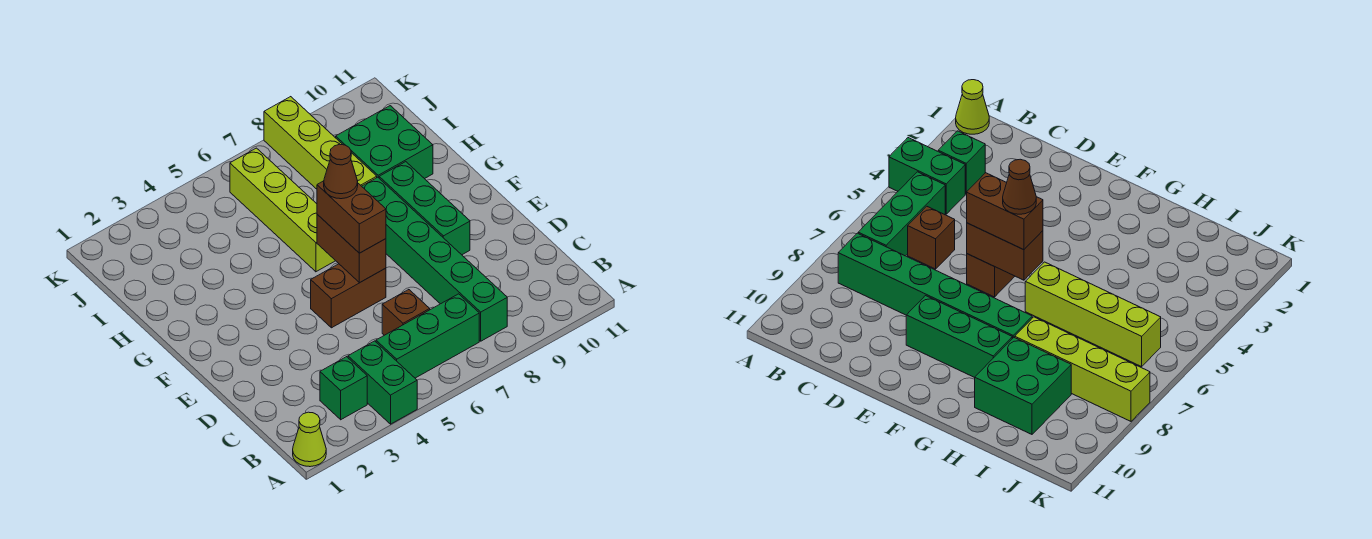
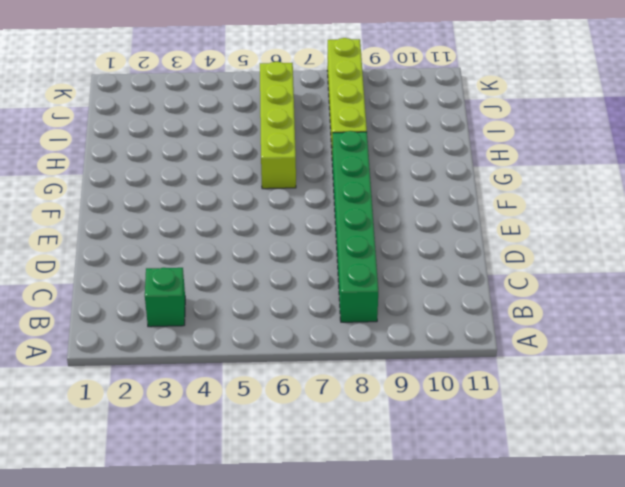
none -> lime 1x1 cone [293,412,326,467]
none -> green 1x2 brick [348,341,417,424]
none -> green 1x3 brick [376,294,479,378]

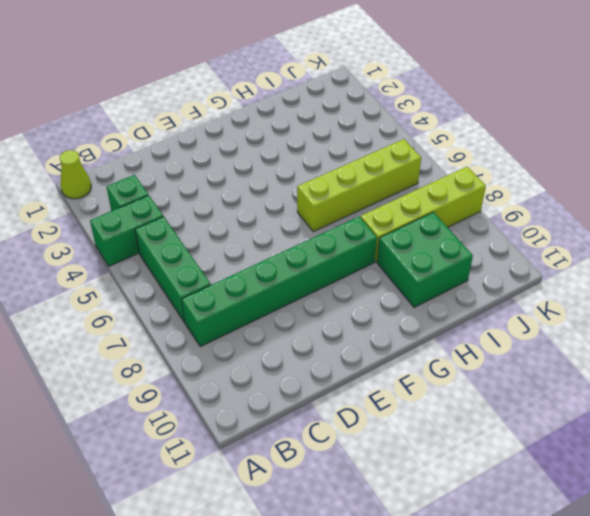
none -> brown 1x1 brick [382,290,430,335]
none -> brown 1x2 brick [311,264,386,328]
none -> green 1x3 brick [379,162,470,255]

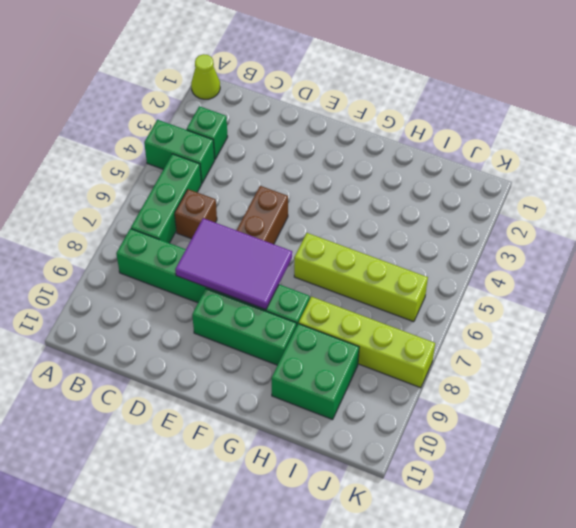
purple 2x3 tile [175,218,292,310] -> none
none -> brown 1x2 brick [317,214,386,283]
none -> brown 1x2 brick [317,181,386,253]
none -> brown 1x1 cone [324,144,358,199]

